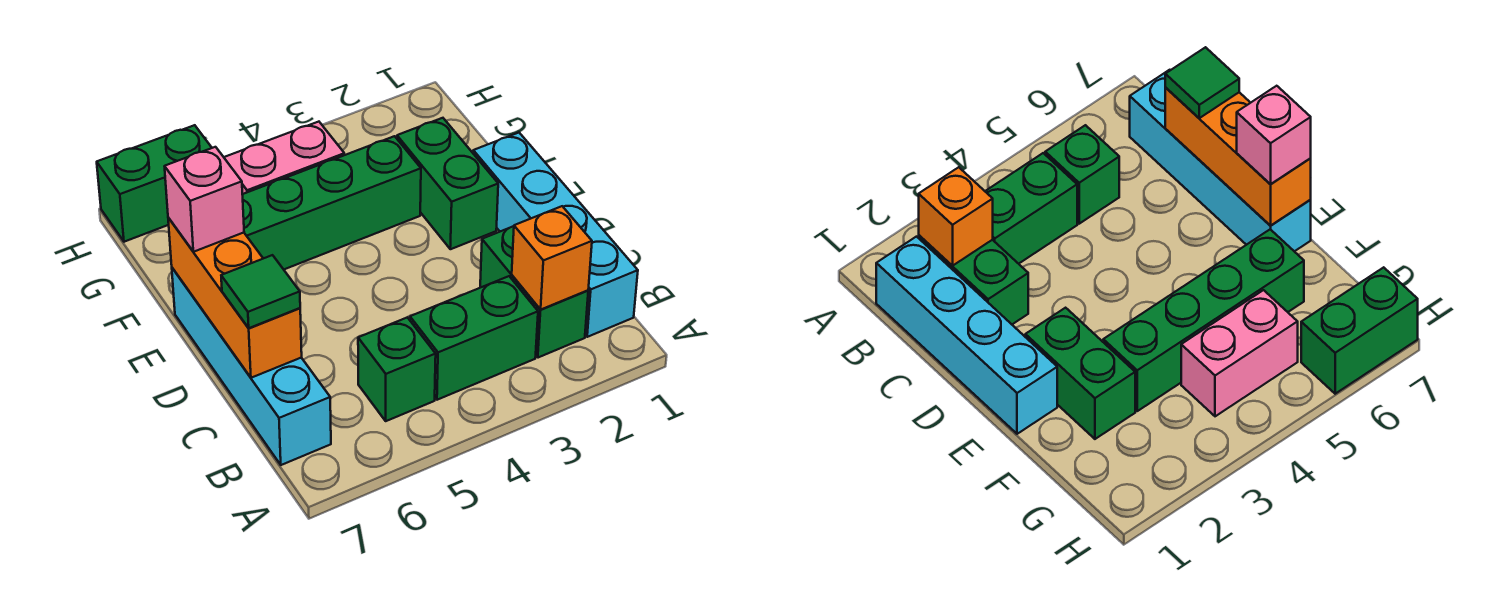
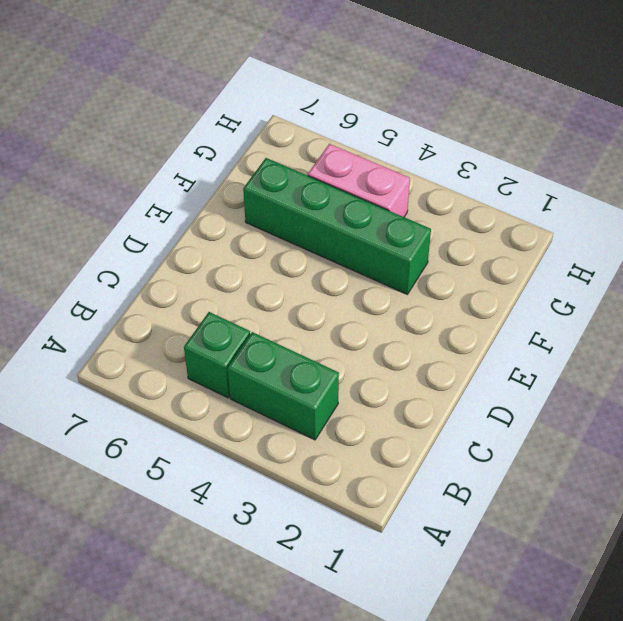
none -> cyan 1x4 brick [473,133,638,337]
none -> green 1x2 brick [480,226,588,358]
none -> cyan 1x4 brick [172,268,331,465]

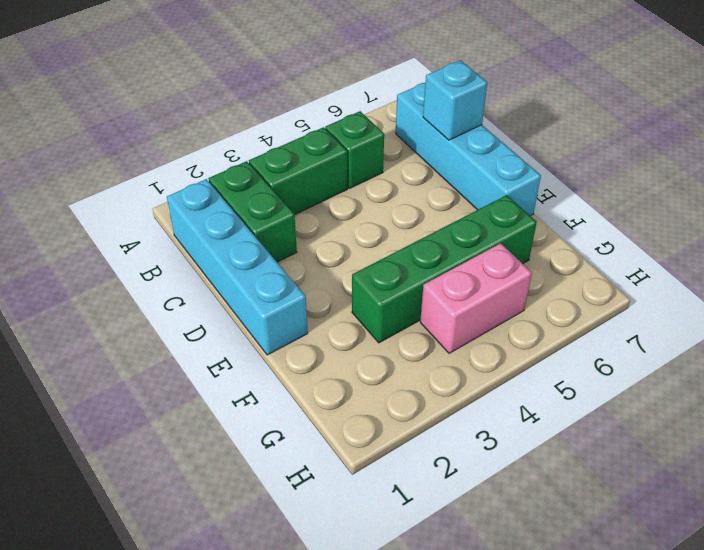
cyan 1x1 brick [423,60,487,140] -> orange 1x3 brick [168,218,302,378]
none -> green 1x2 brick [397,118,498,249]
none -> green 1x2 brick [97,125,212,242]
none -> orange 1x1 brick [512,206,592,310]

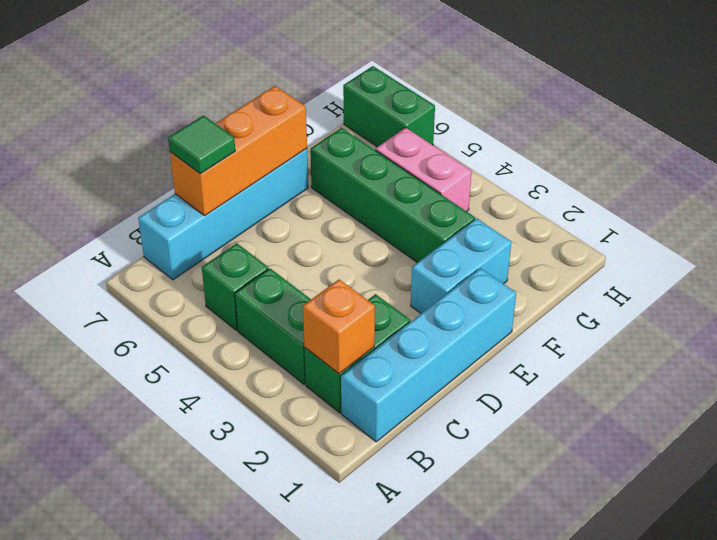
cyan 1x2 brick [411,219,511,314] -> green 1x2 brick [397,118,498,249]
none -> pink 1x1 brick [165,147,244,252]

